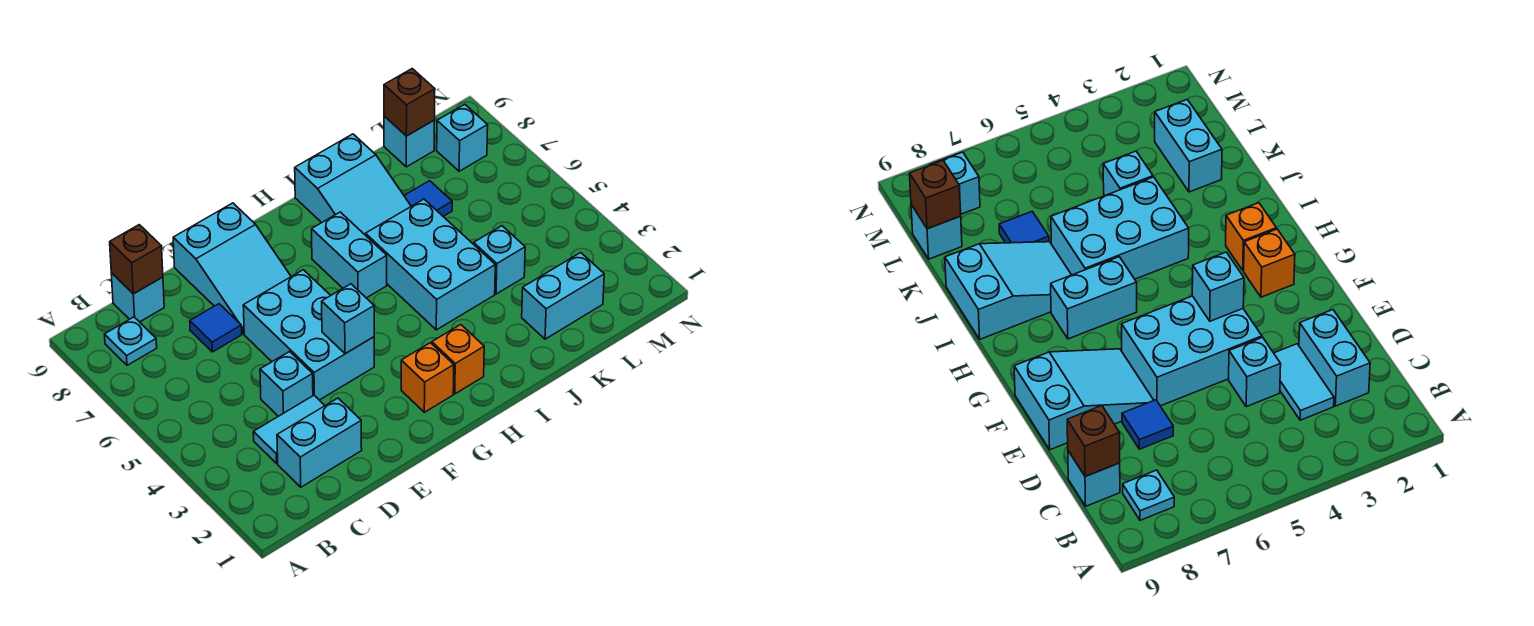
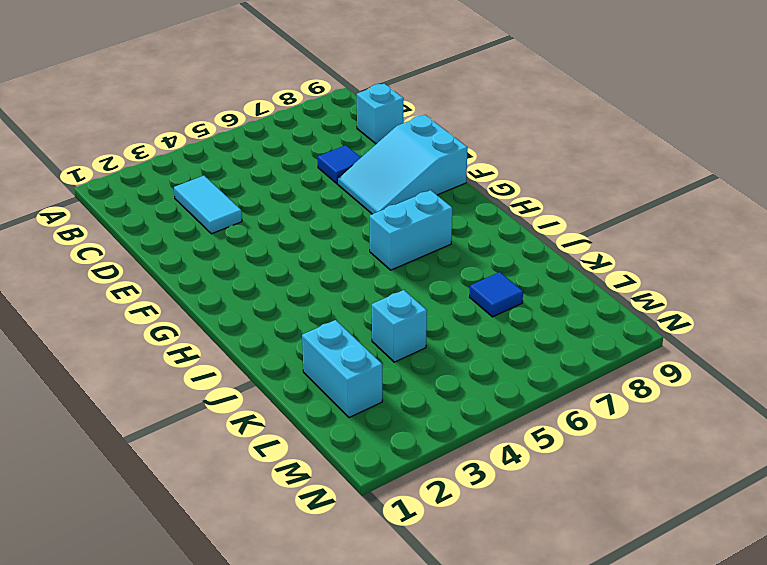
none -> cyan 1x1 plate [104,317,157,365]
none -> cyan 1x2 brick [277,398,362,487]
none -> cyan 1x1 brick [260,352,313,416]

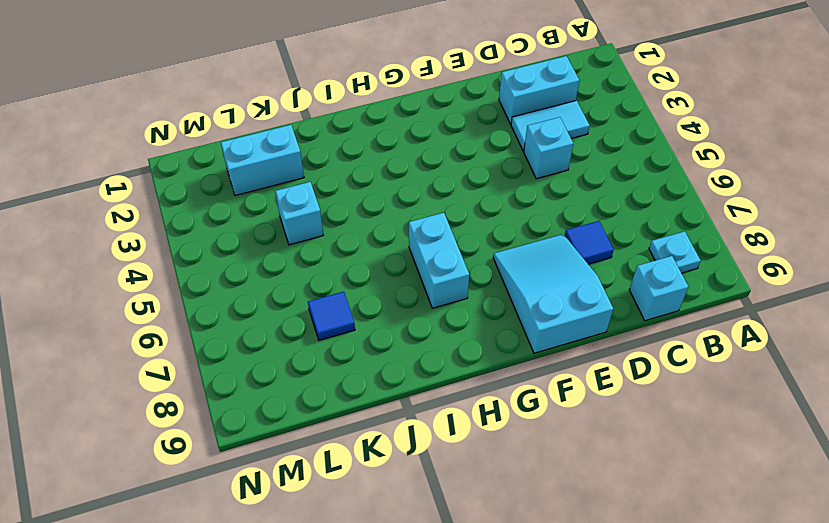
none -> cyan 2x3 brick [243,270,374,400]
none -> orange 1x1 brick [401,343,454,412]
none -> orange 1x1 brick [432,325,484,394]

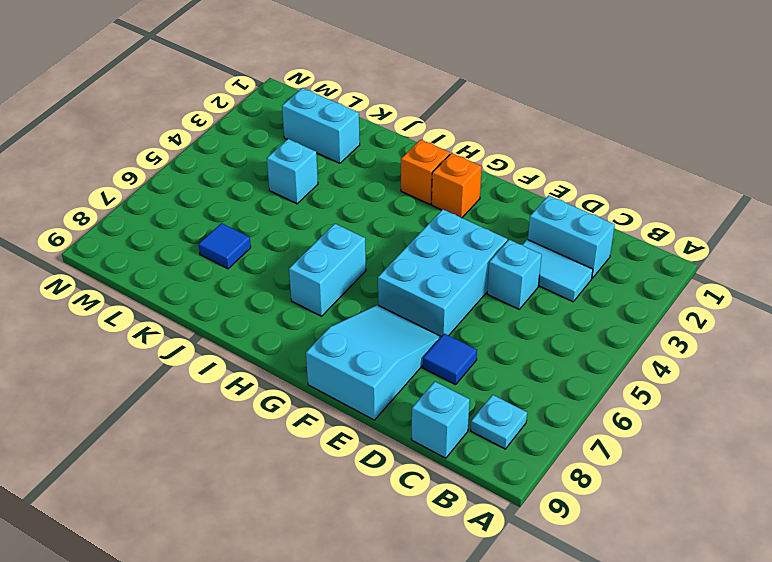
none -> cyan 2x3 brick [365,199,495,330]
none -> cyan 2x3 slope [295,134,411,234]
none -> cyan 1x1 brick [384,116,435,167]

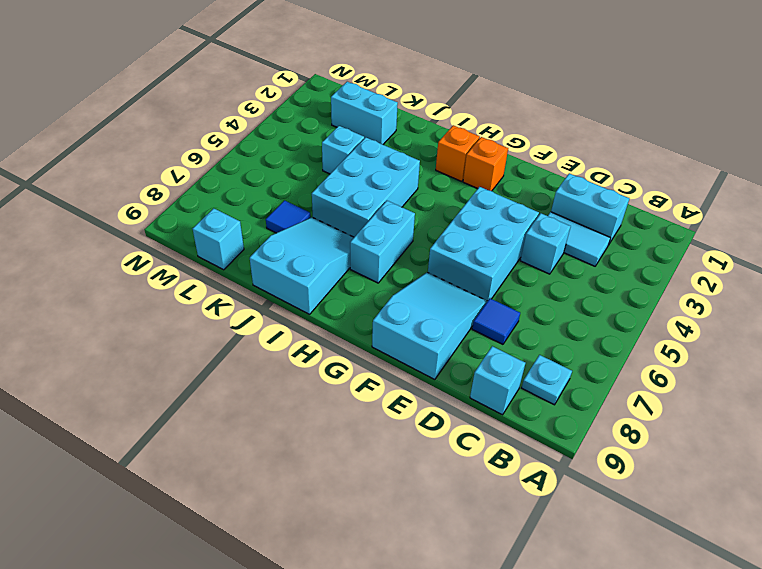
none -> cyan 1x1 brick [437,104,488,171]
none -> brown 1x1 brick [110,225,163,294]
none -> cyan 1x1 brick [322,284,374,354]

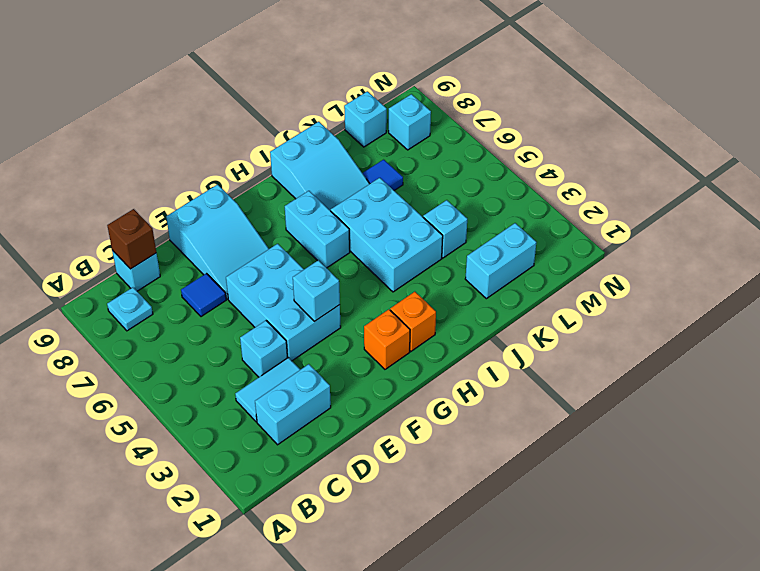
none -> brown 1x1 brick [384,69,435,136]

